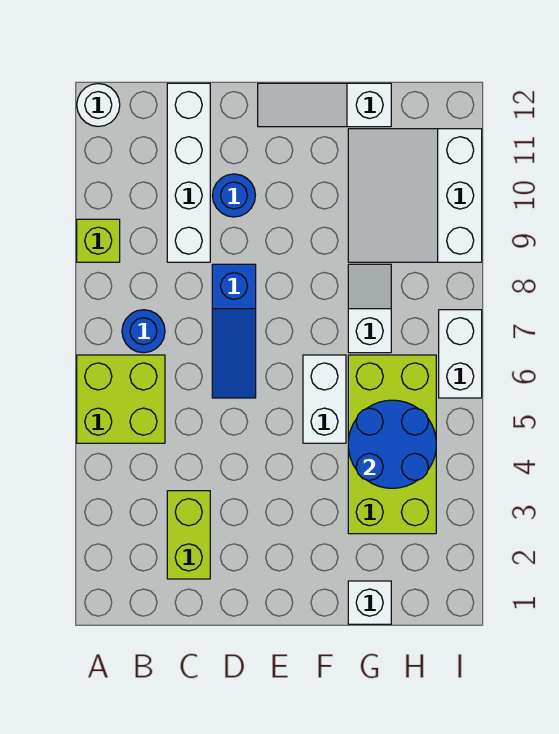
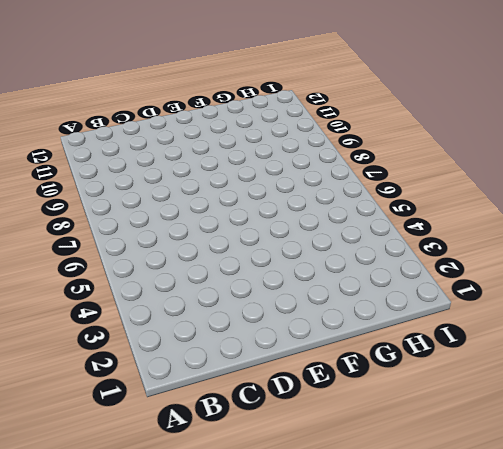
none -> lime 2x2 brick [77,355,165,443]
none -> lime 1x1 brick [77,219,120,262]
none -> white 1x1 round brick [77,84,120,127]

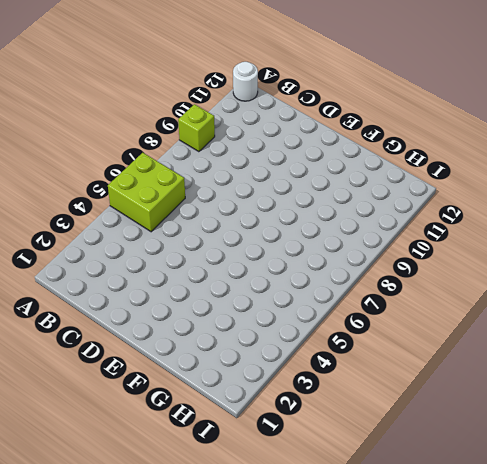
none -> blue 1x1 round brick [122,310,165,353]
none -> lime 1x2 brick [167,491,210,579]
none -> white 1x4 brick [167,83,210,262]

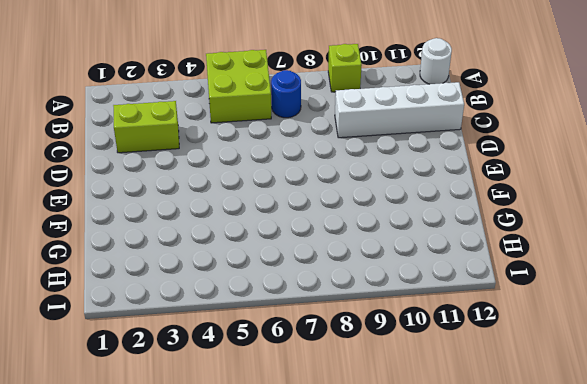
none -> blue 1x3 slope [212,264,256,398]
none -> blue 1x1 round brick [213,174,255,217]
none -> white 1x3 slope [258,83,391,127]

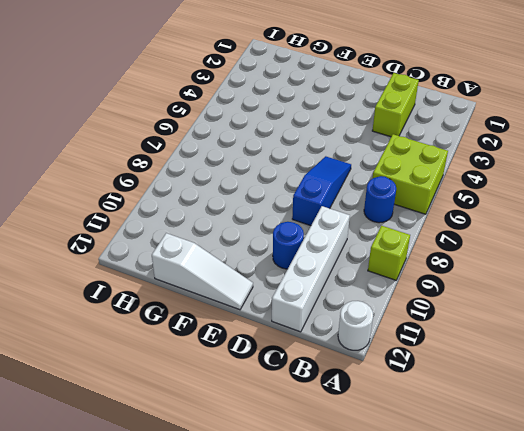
none -> white 1x2 brick [303,355,346,443]
none -> white 1x1 brick [348,581,391,624]
none -> lime 2x4 brick [348,355,436,534]

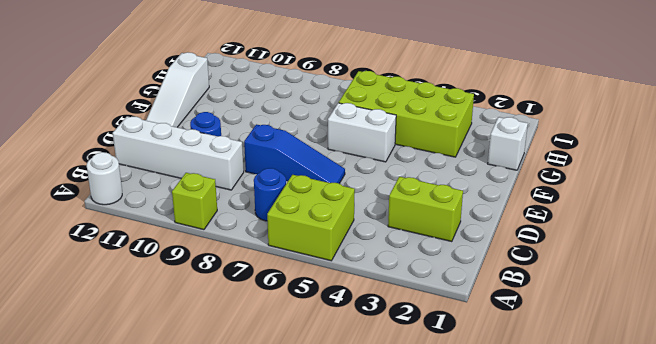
none -> white 1x2 slope [348,264,391,353]
none -> white 3x3 slope [348,129,482,262]
none -> white 1x2 brick [439,310,482,398]

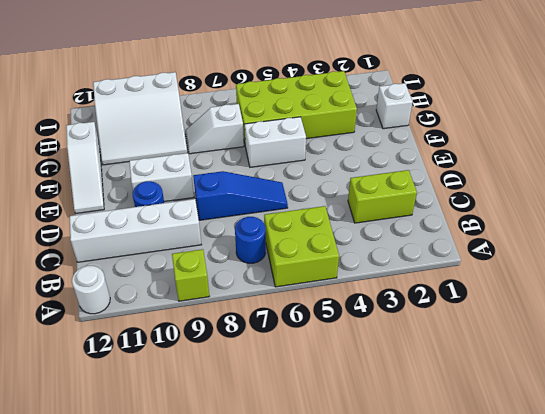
white 1x2 brick [129,153,194,202] -> white 1x2 brick moved to [439,310,482,398]
none -> blue 2x2 round brick [348,400,436,488]

